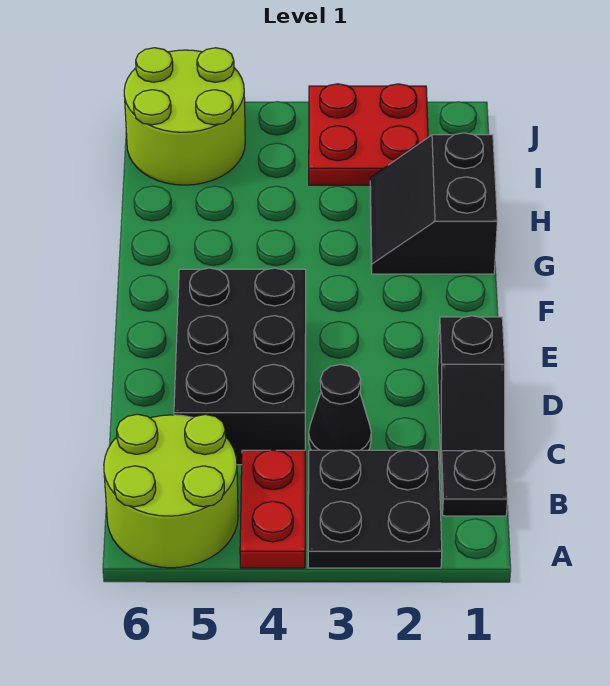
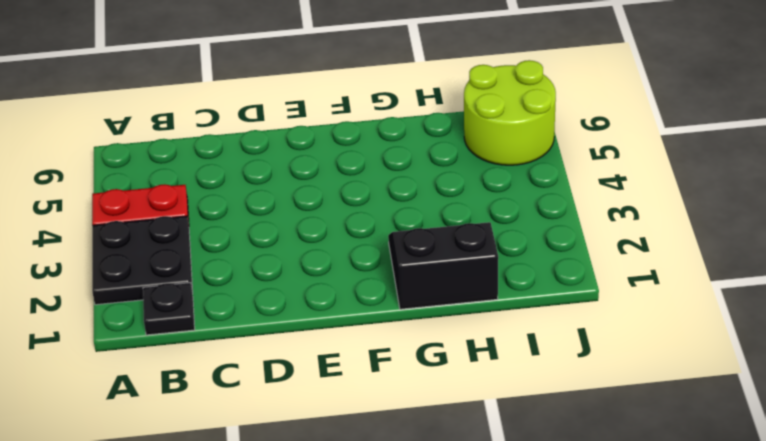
none -> lime 2x2 round brick [104,414,238,568]
none -> black 1x2 slope [438,316,505,455]

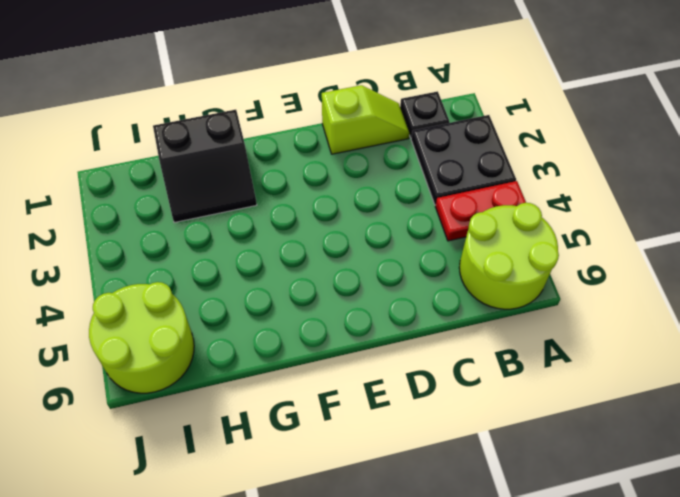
lime 1x2 slope [322,85,409,154] -> black 1x2 slope [438,316,505,455]
none -> black 1x1 cone [309,365,371,450]
none -> black 2x3 brick [174,268,306,465]

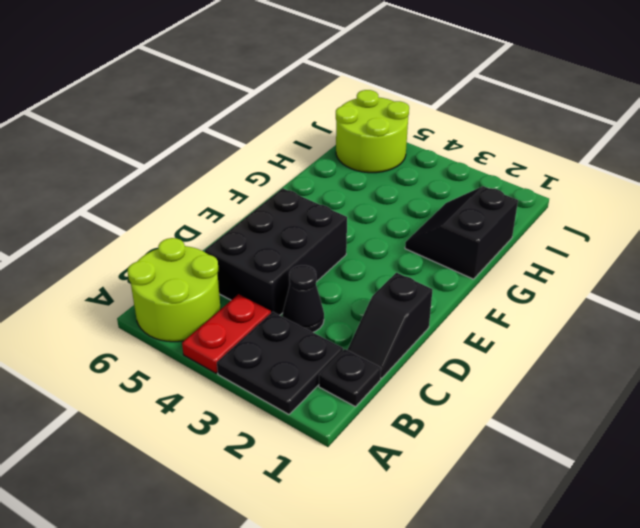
none -> red 2x2 plate [309,84,428,185]

